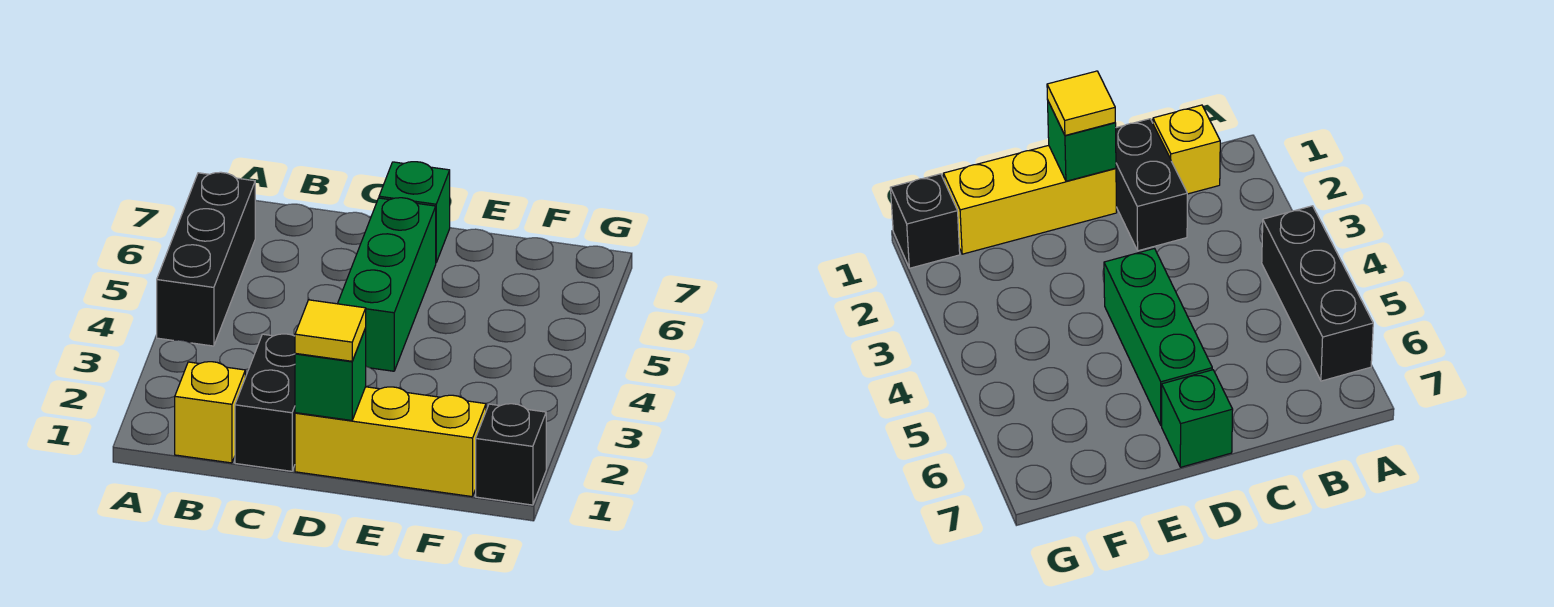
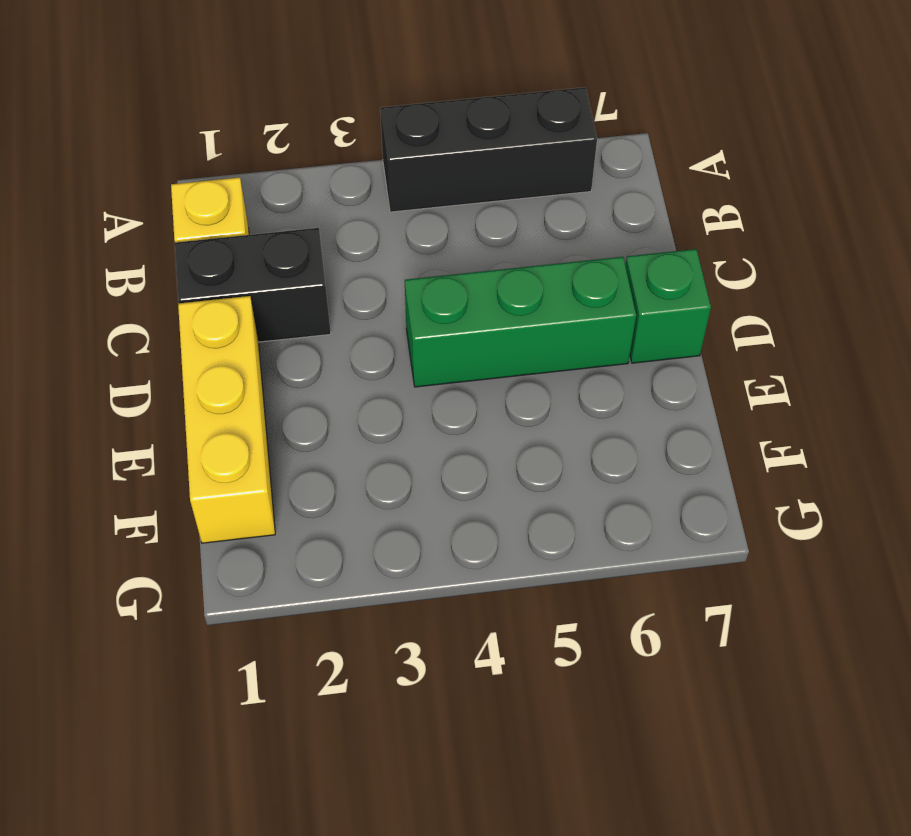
none -> black 1x1 brick [476,404,546,505]
none -> green 1x1 brick [295,328,366,421]

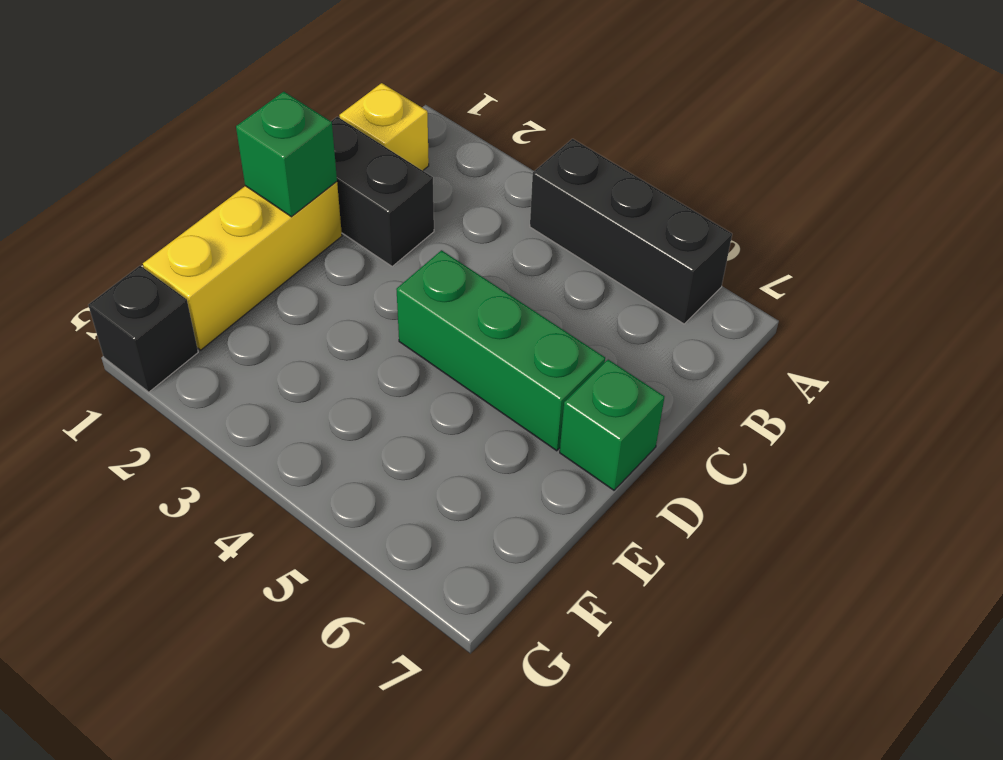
none -> yellow 1x1 tile [295,300,366,361]

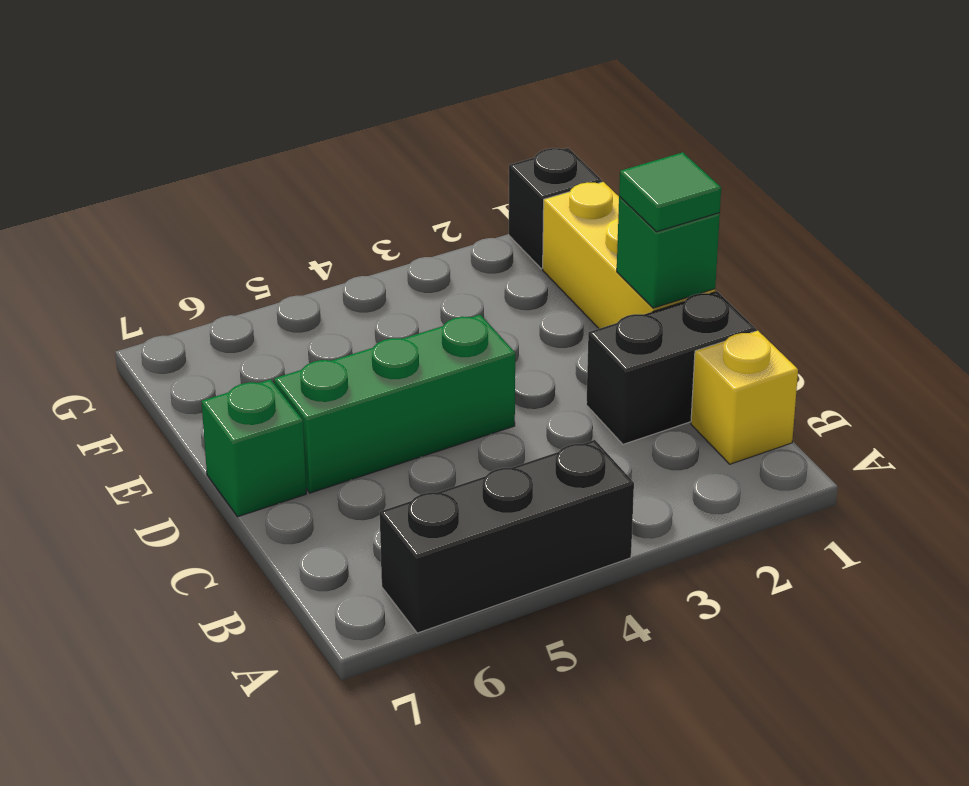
green 1x1 tile [619,152,721,232] -> yellow 1x1 tile [295,300,366,361]

